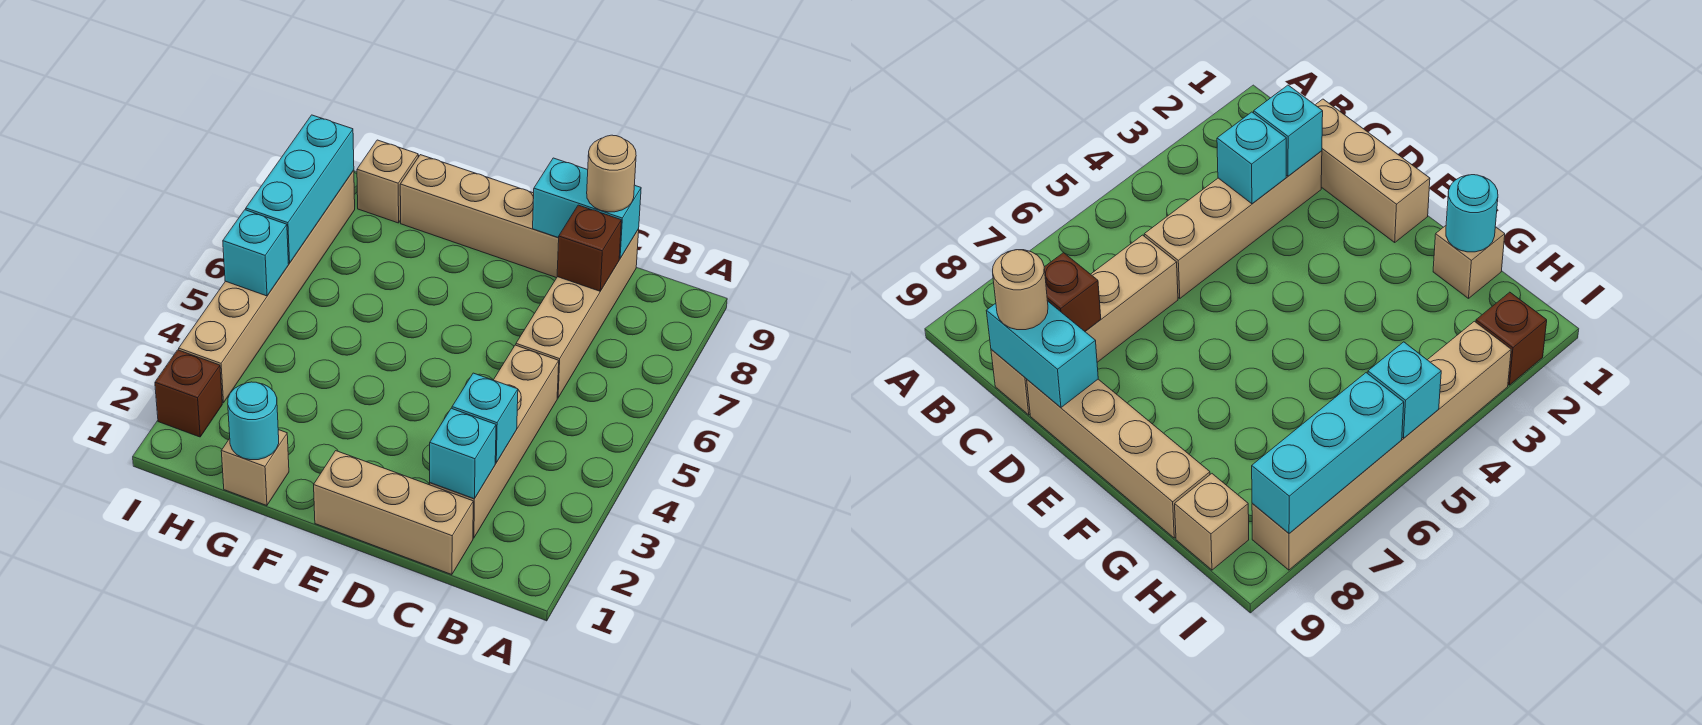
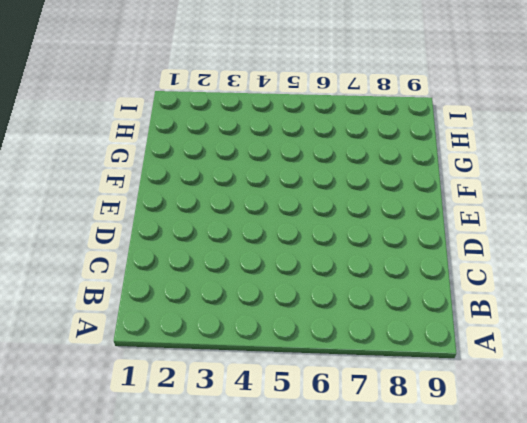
none -> tan 1x3 brick [314,451,473,575]
none -> tan 1x4 brick [430,345,559,538]
none -> tan 1x4 brick [516,229,639,398]

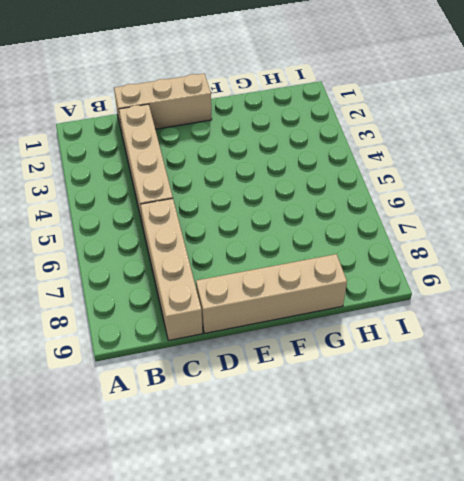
none -> tan 1x1 brick [221,430,289,506]
none -> tan 1x1 brick [357,140,418,223]
none -> brown 1x1 brick [155,350,222,437]

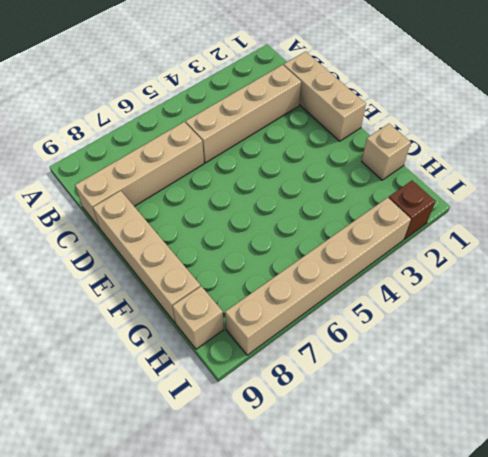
none -> cyan 1x1 brick [430,408,496,499]
none -> cyan 1x1 brick [452,373,518,463]
none -> brown 1x1 brick [557,205,621,291]

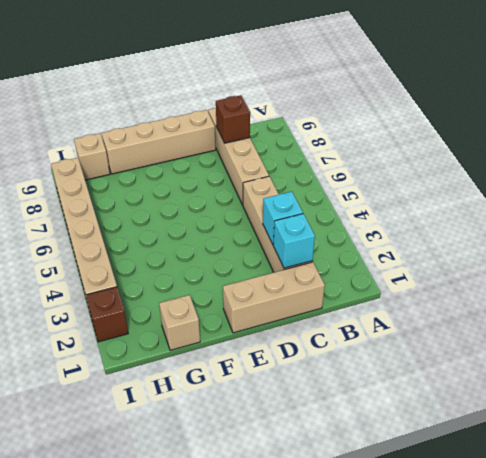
none -> cyan 1x2 brick [533,158,641,259]
none -> cyan 1x1 round brick [228,382,279,460]
none -> cyan 1x1 brick [223,210,289,296]

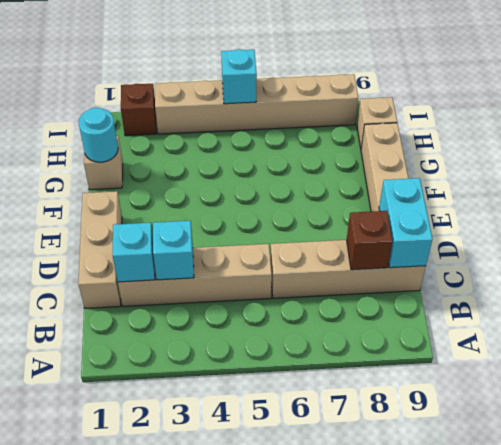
none -> cyan 1x3 brick [246,115,354,263]
none -> tan 1x1 round brick [587,135,636,212]

